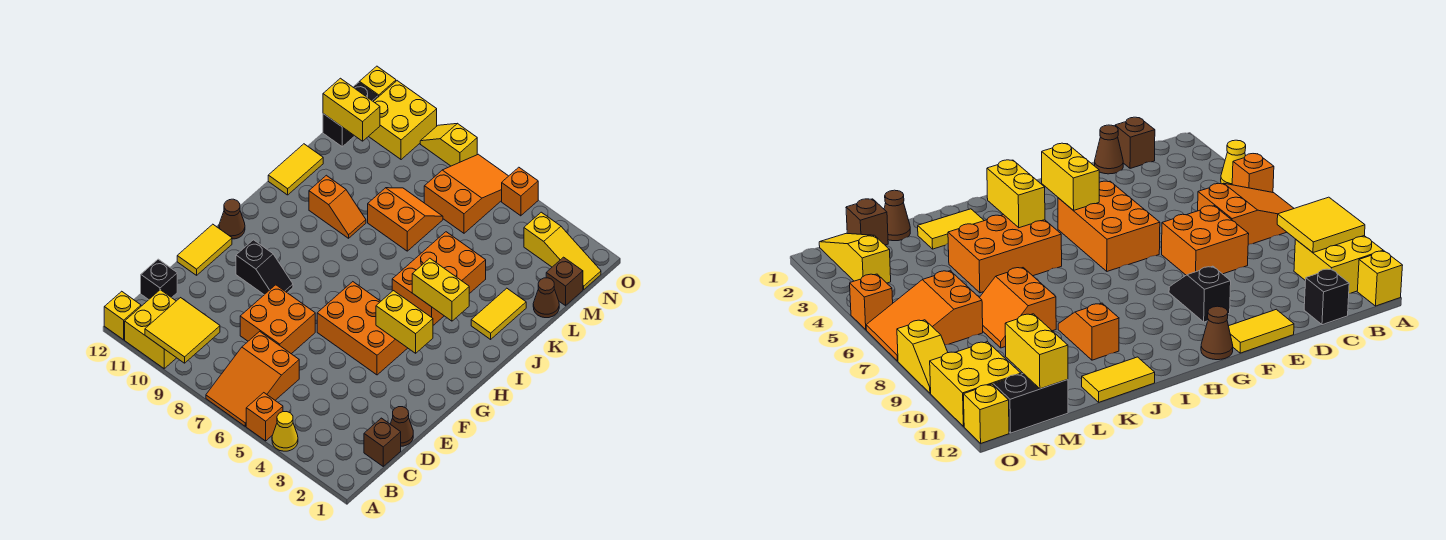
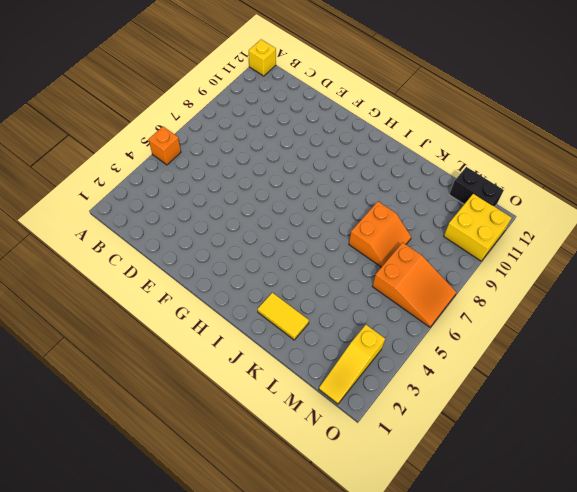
none -> yellow 1x1 cone [272,412,298,451]
none -> orange 2x3 slope [206,331,299,426]
none -> yellow 2x2 brick [125,290,176,369]
none -> brown 1x1 brick [364,418,401,466]

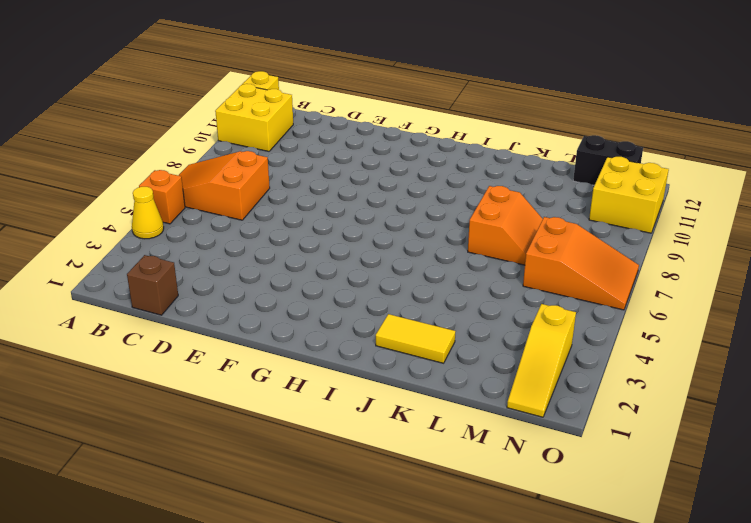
none -> black 1x1 brick [141,259,177,300]
none -> brown 1x1 cone [391,407,413,446]
none -> orange 2x2 brick [240,285,315,354]
none -> yellow 1x2 tile [177,224,232,275]

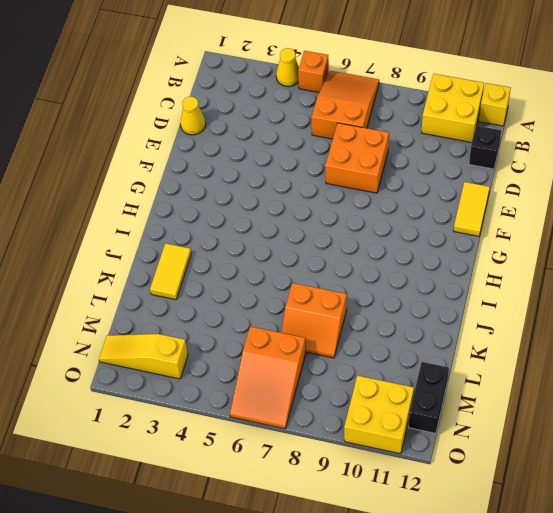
yellow 1x1 cone [180,97,206,135] -> brown 1x1 cone [391,407,413,446]
none -> brown 1x1 brick [364,418,401,466]
none -> orange 2x3 brick [317,282,407,375]
none -> black 1x2 slope [236,240,293,295]
none -> brown 1x1 cone [219,199,245,239]

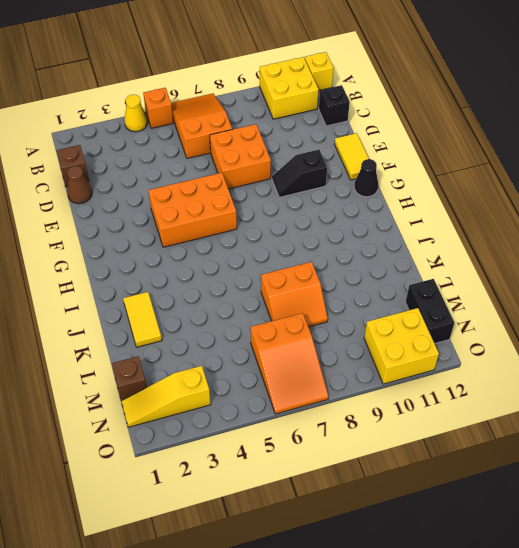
black 1x1 cone [354,159,378,197] -> brown 1x1 cone [219,199,245,239]
none -> orange 2x3 brick [392,232,486,325]
none -> orange 1x2 slope [309,175,366,238]
none -> yellow 1x2 tile [268,144,323,195]
none -> brown 1x1 cone [533,278,559,318]

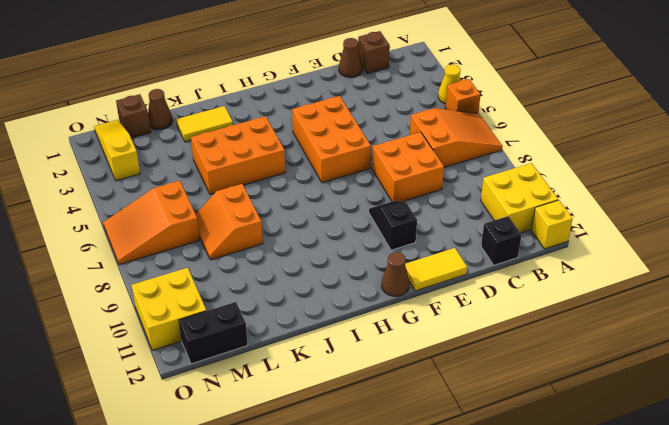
none -> orange 1x2 slope [309,175,366,238]
none -> yellow 1x2 tile [268,144,323,195]
none -> orange 1x1 brick [502,167,538,216]
none -> yellow 1x2 slope [420,123,477,166]

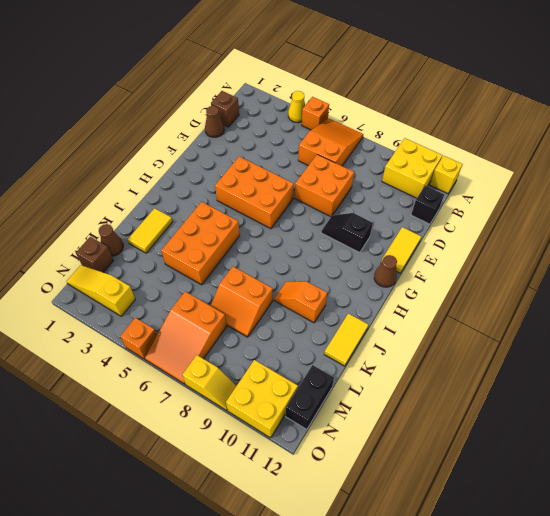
none -> yellow 1x1 brick [359,66,396,97]
none -> yellow 2x2 tile [145,298,220,363]
none -> yellow 1x2 brick [376,291,433,353]
none -> yellow 1x2 brick [412,258,469,321]

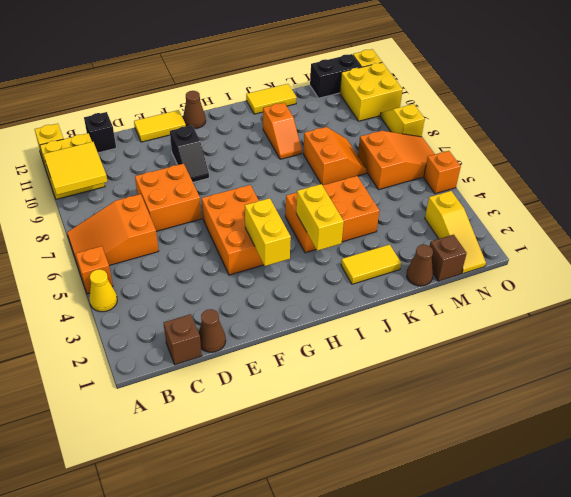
none -> yellow 1x2 brick [323,78,380,141]

